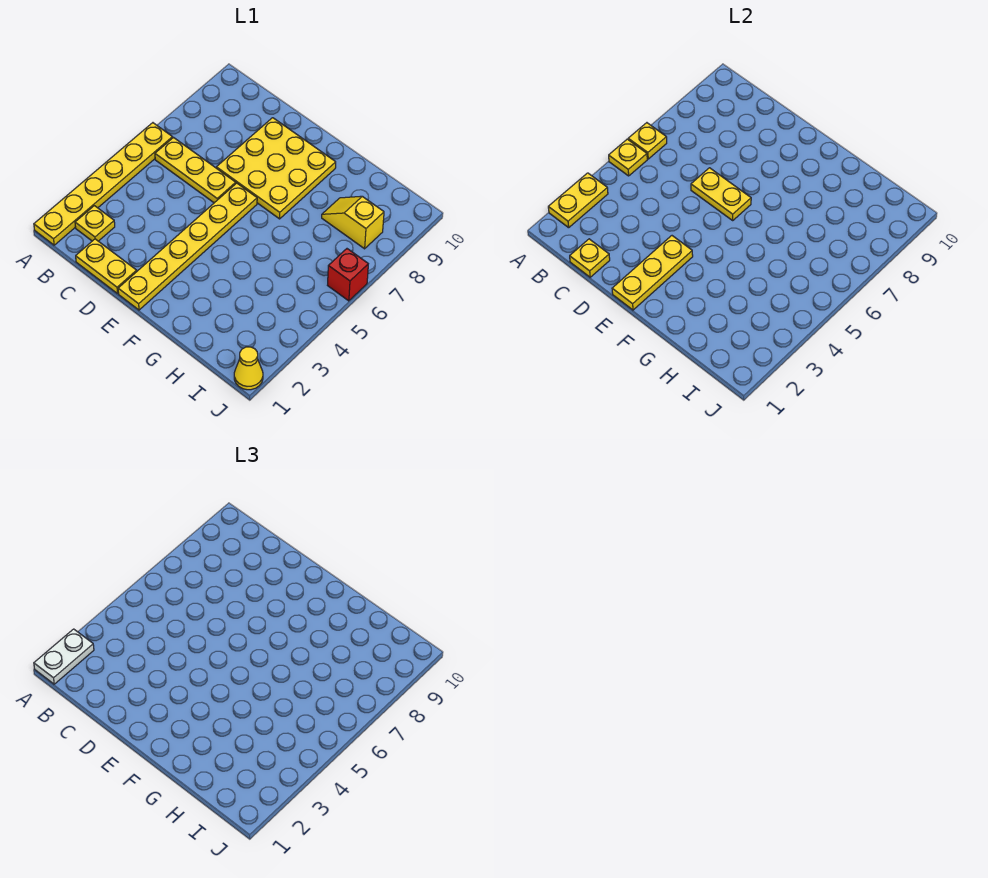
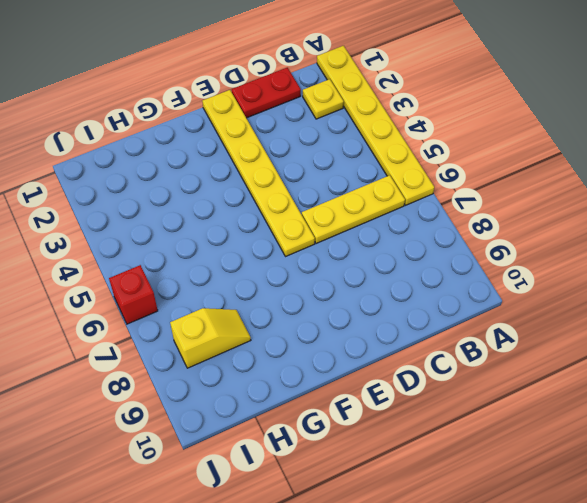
red 1x2 plate [232,68,301,118] -> yellow 1x2 plate [76,239,137,294]
none -> yellow 3x3 plate [216,118,336,219]
none -> yellow 1x1 cone [234,347,263,390]
none -> yellow 1x2 plate [548,173,608,228]

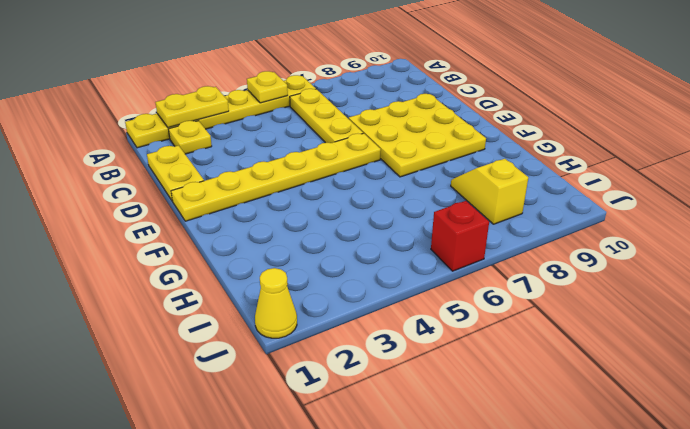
none -> yellow 1x1 plate [628,123,667,159]
none -> yellow 1x1 plate [570,239,610,277]
none -> yellow 1x2 plate [691,168,751,220]

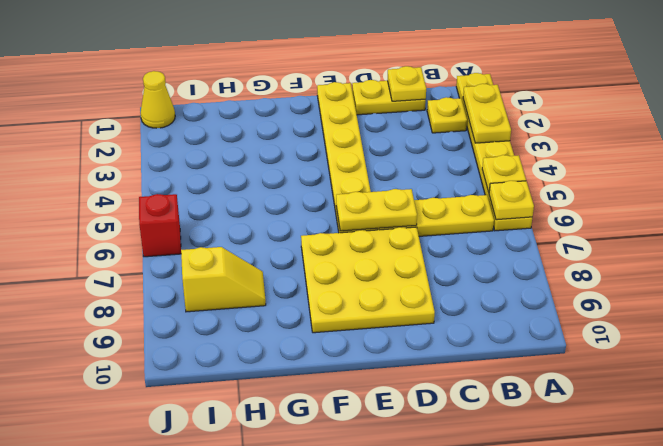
none -> yellow 1x3 plate [612,236,693,310]
none -> white 1x2 plate [34,629,94,684]

